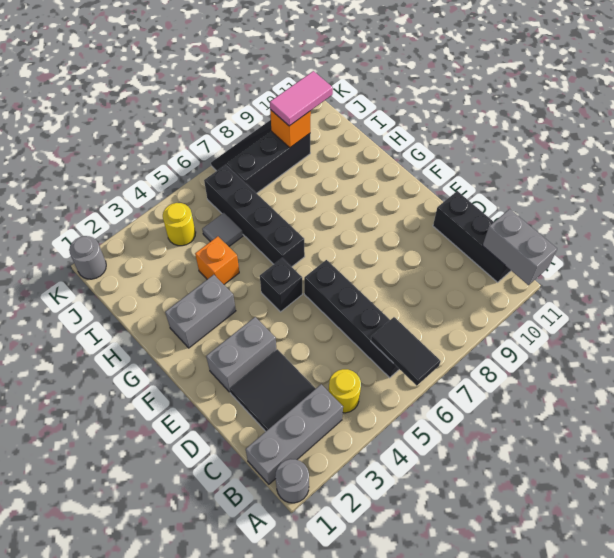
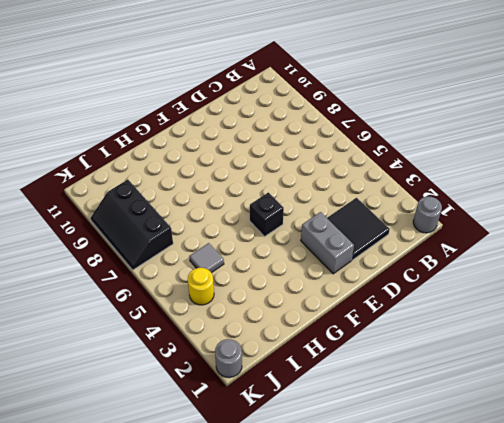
none -> grey 1x3 brick [246,384,343,484]
none -> yellow 1x1 round brick [329,369,361,413]
none -> black 1x4 brick [304,260,399,378]

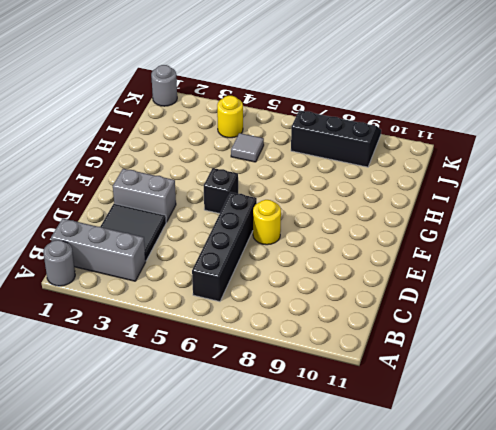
yellow 1x1 round brick [253,200,281,245] -> yellow 1x1 round brick moved to [329,369,361,413]
none -> black 1x3 brick [433,191,511,282]
none -> grey 1x2 brick [165,275,236,348]
none -> black 1x4 brick [204,165,305,267]

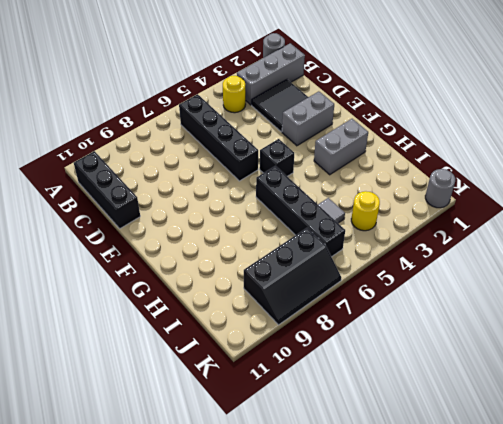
none -> orange 1x1 brick [195,236,239,284]
none -> black 1x2 tile [371,317,441,386]
none -> grey 1x2 brick [483,209,557,285]

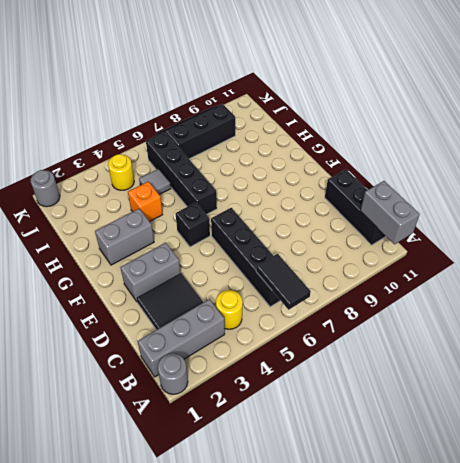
none -> orange 1x1 brick [270,110,311,148]
none -> pink 1x2 tile [270,71,333,126]

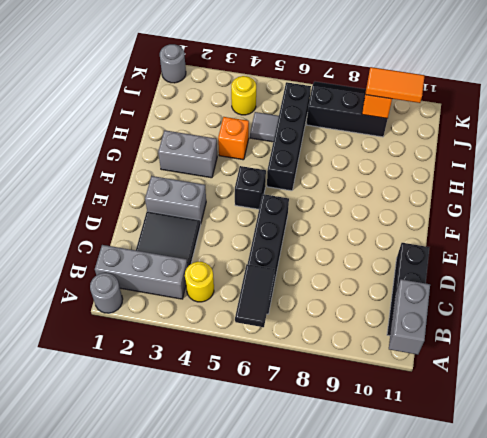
orange 1x2 tile [366,67,424,103] -> pink 1x2 tile [270,71,333,126]

